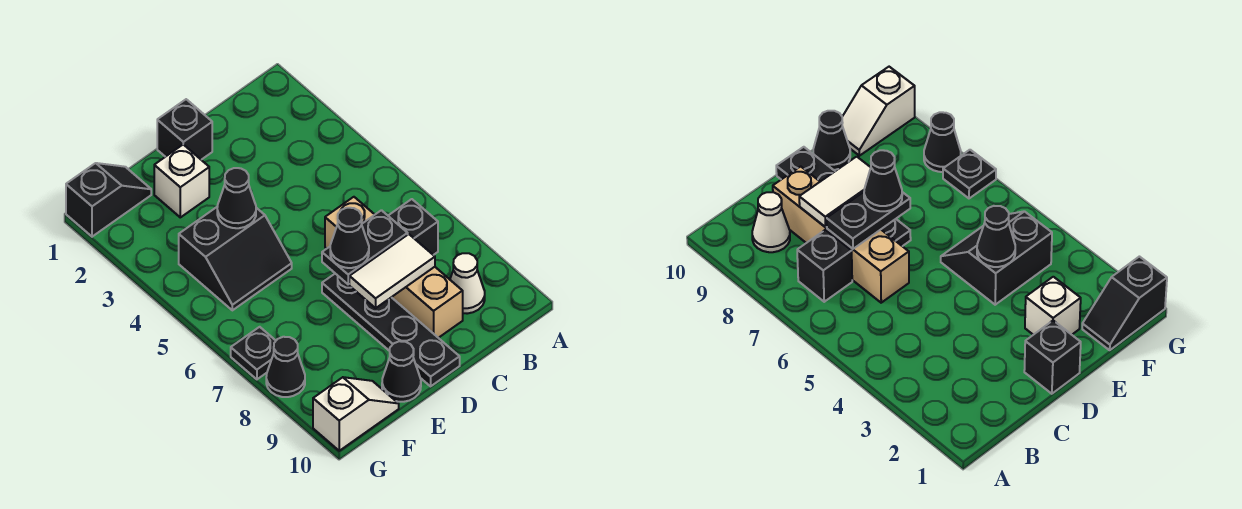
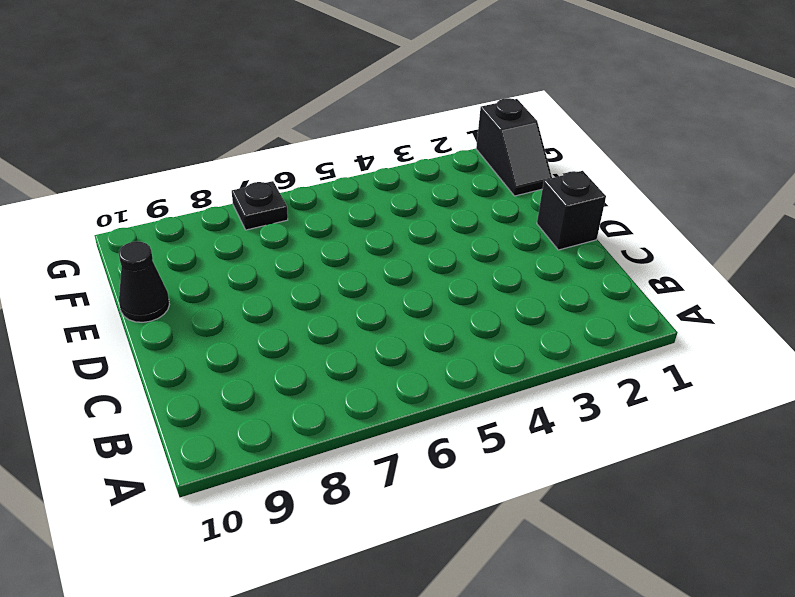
none -> black 1x1 brick [388,199,438,255]
none -> white 1x1 cone [450,253,485,314]
none -> tan 1x4 brick [325,197,463,338]

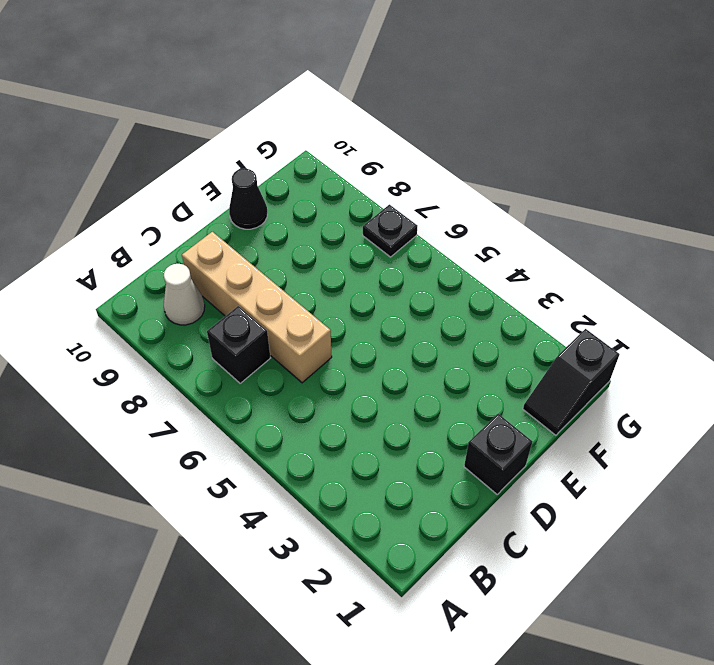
none -> black 1x4 plate [322,274,460,386]
none -> white 1x1 brick [154,145,209,217]
none -> black 2x2 slope [179,206,292,310]

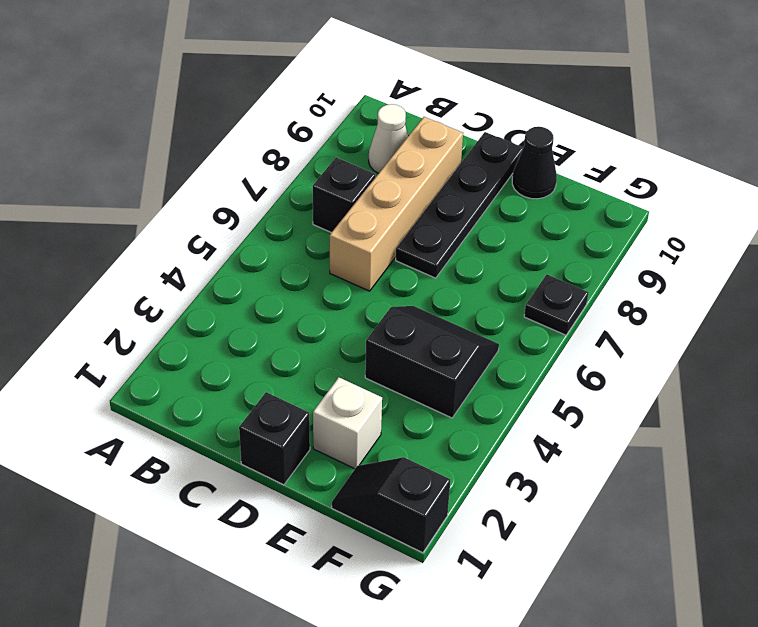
none -> white 1x2 slope [313,377,399,451]
none -> black 1x1 cone [266,337,305,397]
none -> black 1x2 plate [322,210,408,284]

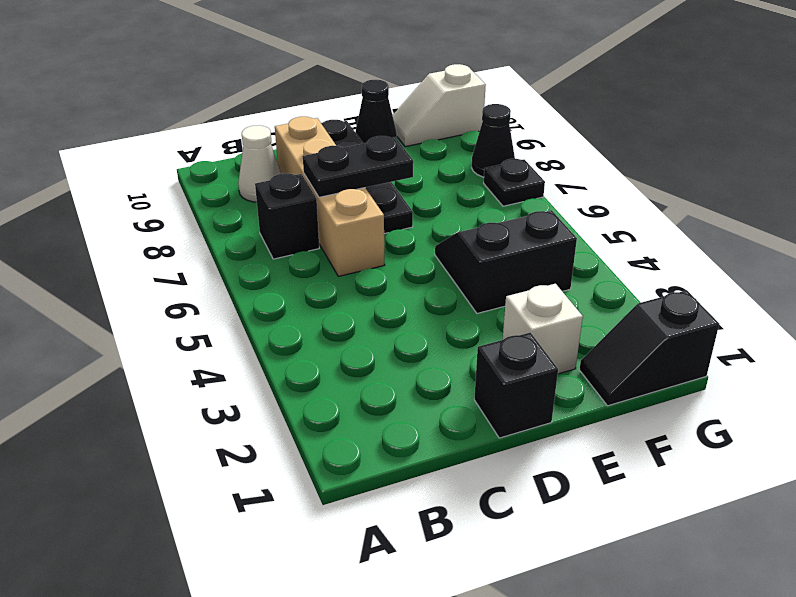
none -> white 1x2 tile [349,234,435,308]
none -> black 1x1 cone [217,168,256,228]
none -> black 1x1 cone [330,208,369,268]

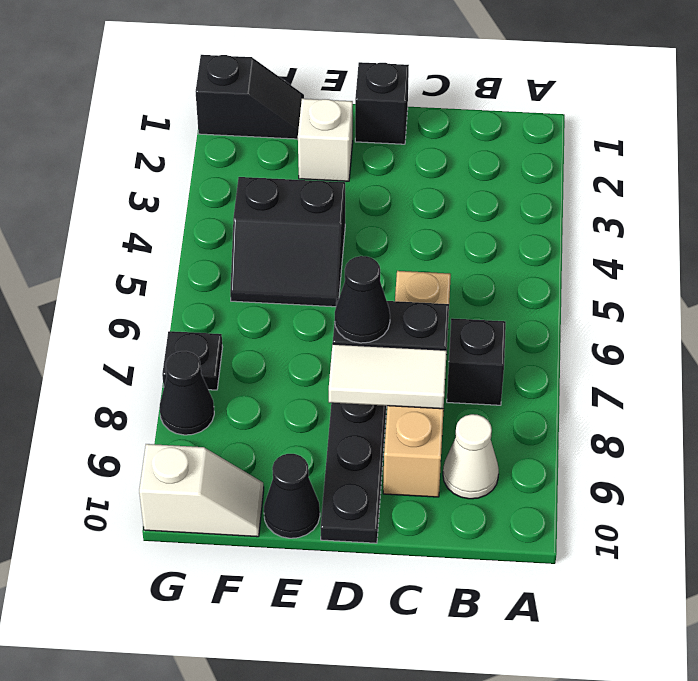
none -> black 1x1 cone [217,168,256,228]

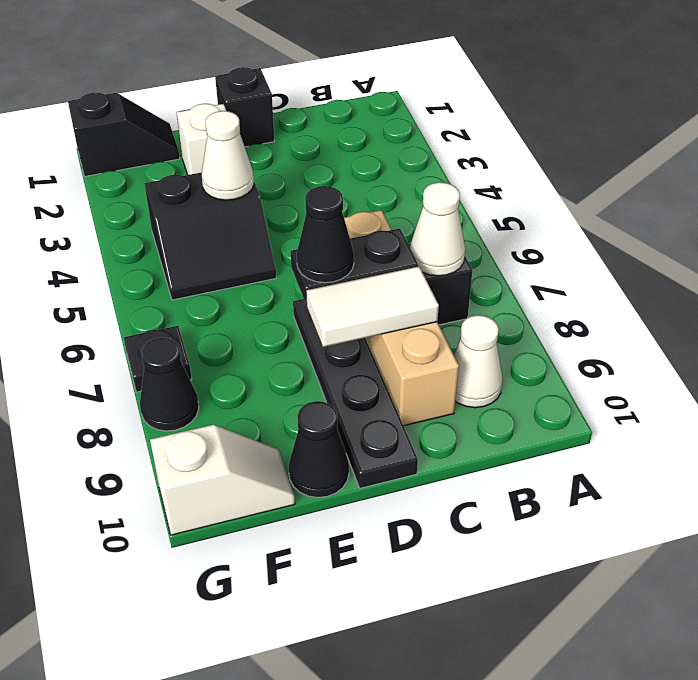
white 1x1 cone [410,182,465,276] -> none
white 1x1 cone [202,111,254,200] -> black 1x1 cone [217,168,256,228]

